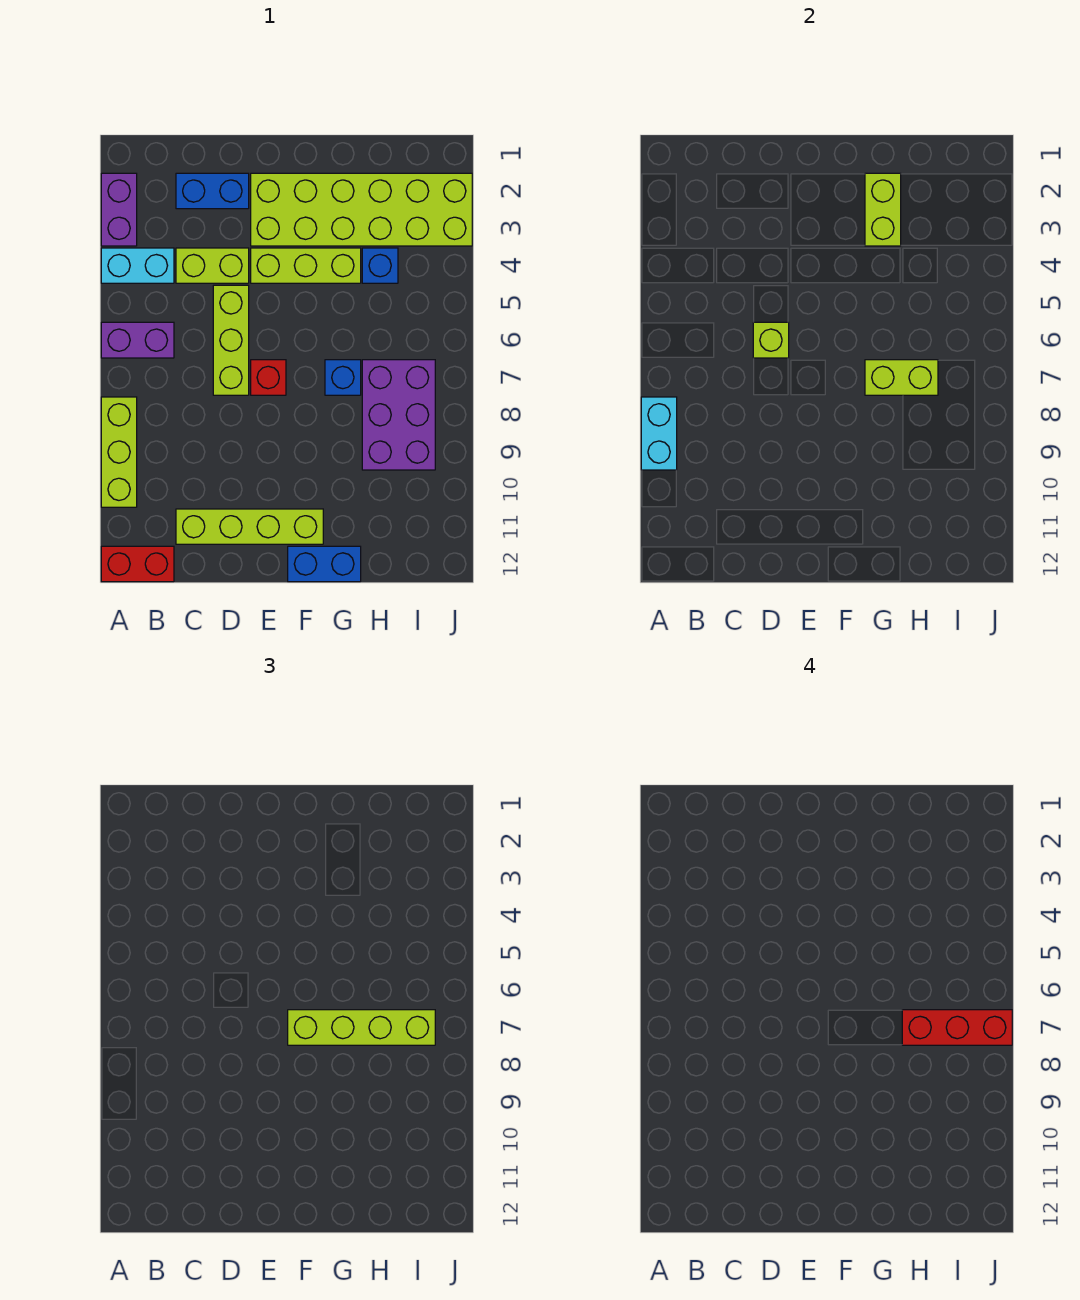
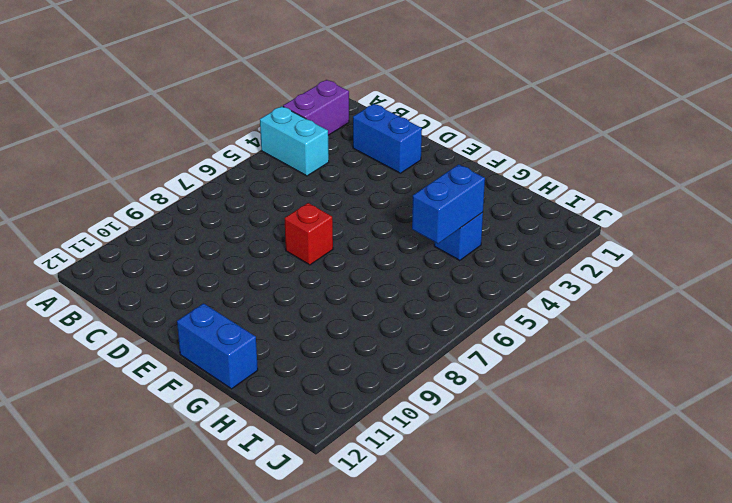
blue 1x2 brick [412,164,485,244] -> none
none -> purple 1x2 brick [101,322,174,358]
none -> lime 1x3 brick [101,397,137,507]
none -> red 1x2 brick [101,546,174,582]

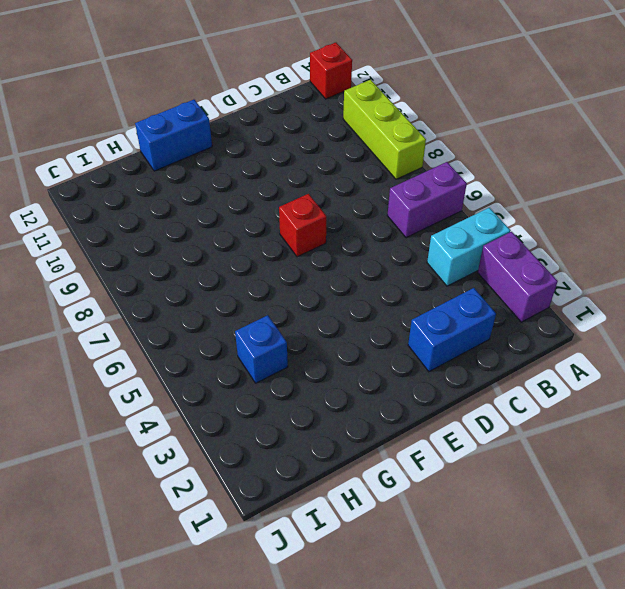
red 1x1 brick [310,43,352,99] -> red 1x2 brick [101,546,174,582]
none -> lime 1x2 brick [176,248,249,283]
none -> lime 1x4 brick [176,509,323,544]
none -> lime 1x3 brick [213,285,249,395]

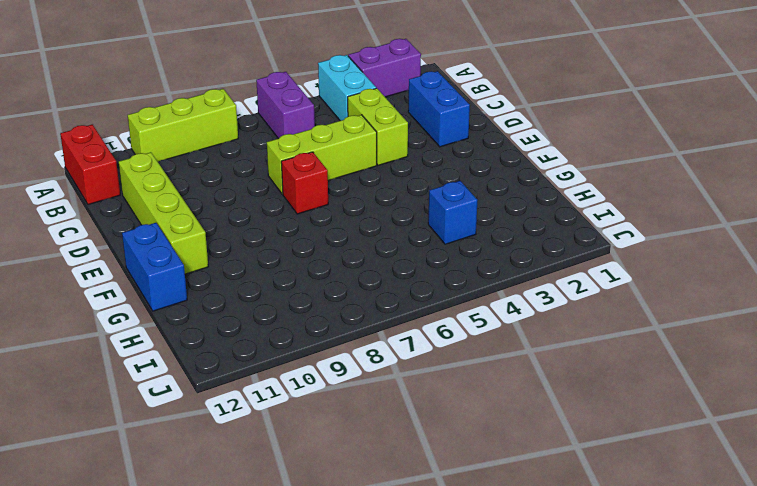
none -> lime 2x6 brick [251,173,472,246]
none -> lime 1x3 brick [251,248,361,283]
none -> blue 1x1 brick [325,360,361,395]

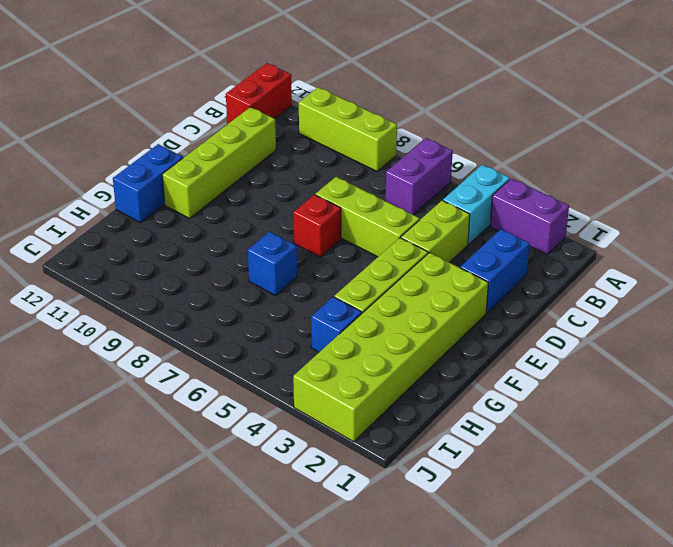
none -> purple 2x3 brick [362,360,435,470]
none -> cyan 1x2 brick [641,397,677,470]
none -> lime 1x1 brick [753,322,789,358]

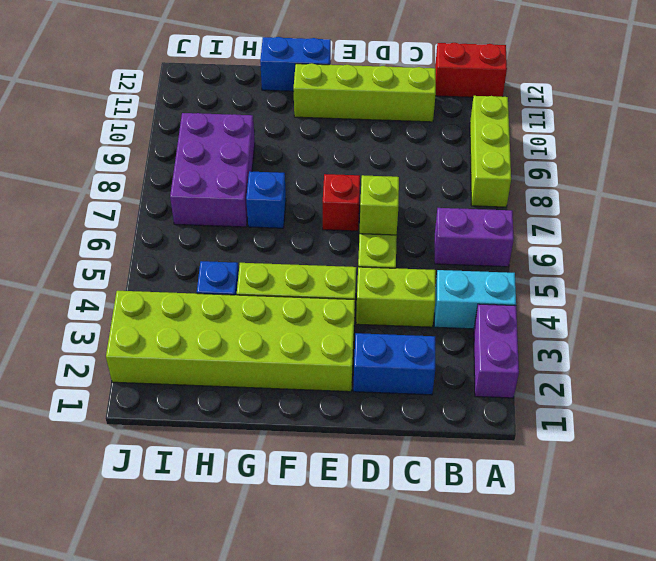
none -> cyan 1x2 brick [641,397,677,470]
none -> lime 1x2 brick [865,173,901,246]
none -> lime 1x2 brick [865,360,938,395]

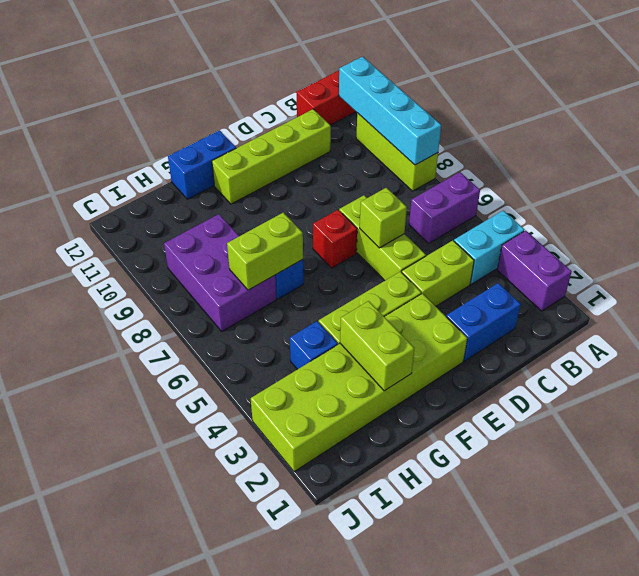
cyan 1x4 brick [339,57,441,165] -> cyan 1x2 brick [641,397,677,470]
none -> lime 1x4 brick [288,1010,435,1045]
none -> red 1x3 brick [902,1010,1012,1045]

